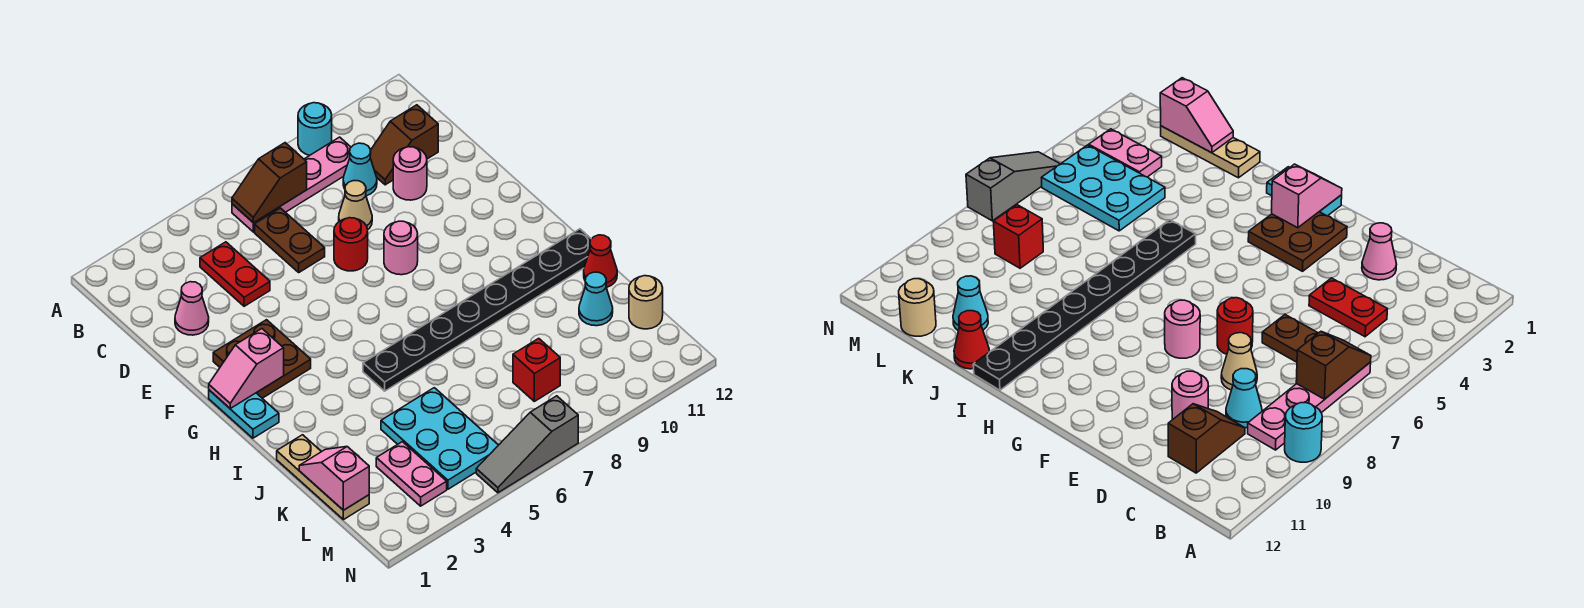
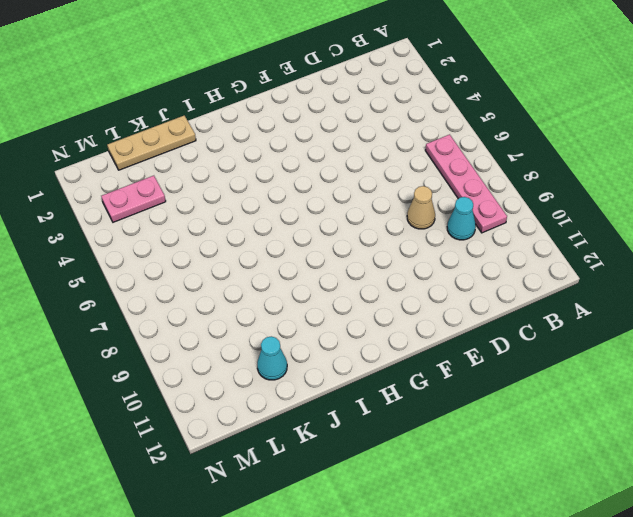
none -> cyan 1x1 round brick [298,103,332,155]
none -> red 1x2 plate [200,242,270,306]
none -> brown 1x2 plate [255,208,325,272]

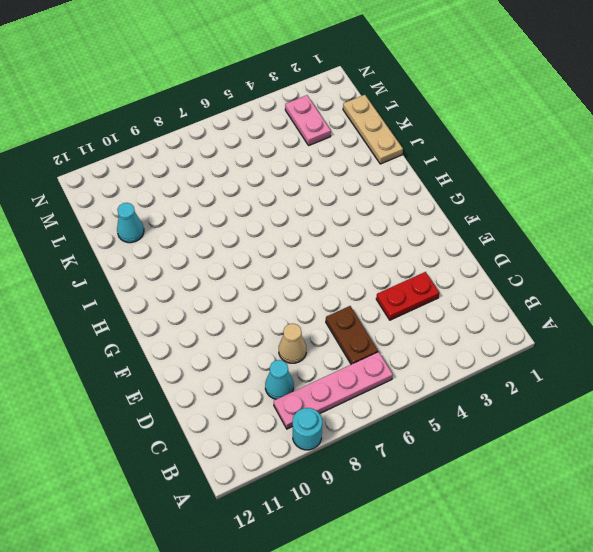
red 1x2 plate [376,272,439,320] -> red 1x2 plate turned to [200,242,270,306]
none -> brown 1x2 slope [370,105,438,185]
none -> pink 1x1 cone [175,282,209,335]
none -> pink 1x1 round brick [393,147,427,200]

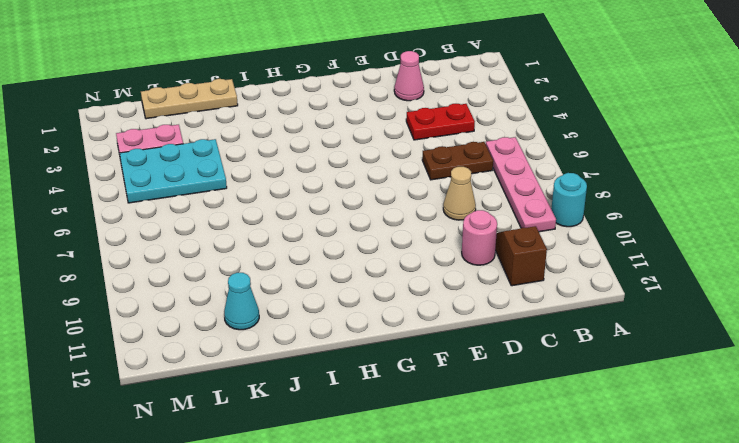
none -> cyan 1x1 cone [343,143,377,196]
none -> red 1x1 round brick [334,218,368,271]
none -> brown 2x2 plate [213,320,311,398]

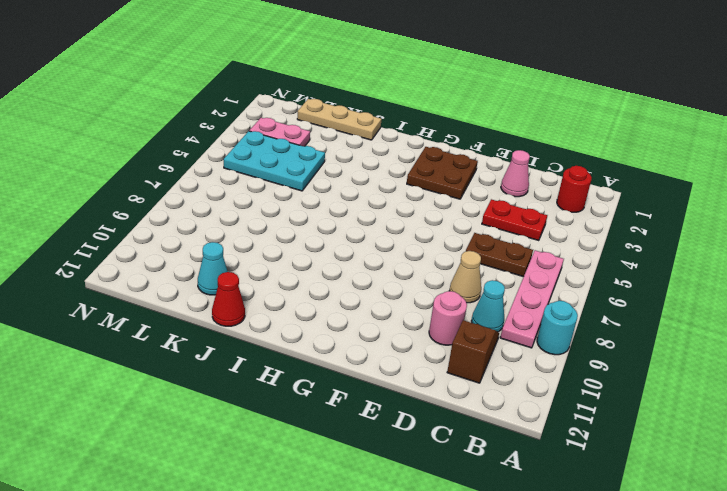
red 1x1 round brick [557,166,592,212] -> red 1x1 round brick moved to [334,218,368,271]
none -> pink 1x1 round brick [384,221,418,275]
none -> cyan 1x2 plate [209,390,279,438]
none -> black 1x8 plate [363,229,591,391]

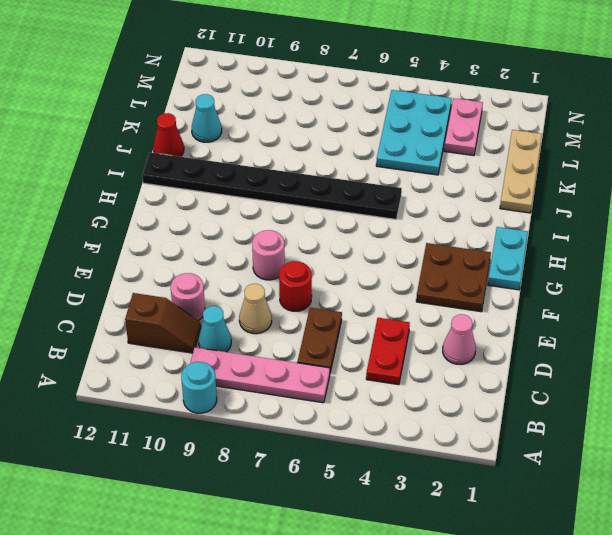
none -> red 1x1 brick [513,338,560,401]
none -> tan 1x1 round brick [629,276,663,329]
none -> grey 1x3 slope [476,396,578,493]

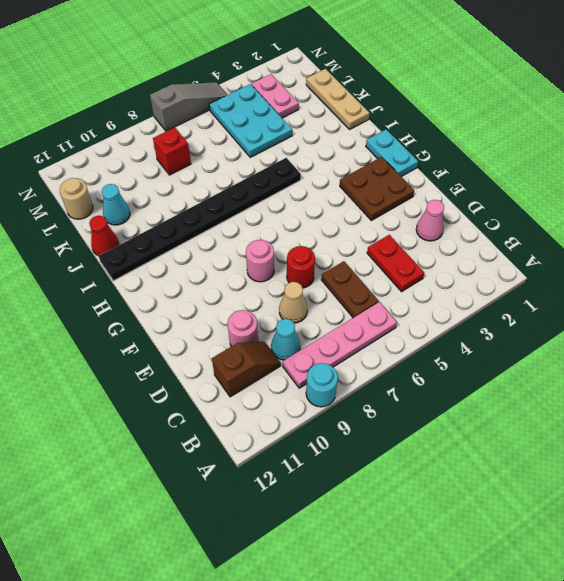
none -> brown 1x2 slope [232,143,307,223]
none -> pink 1x2 slope [209,329,284,408]
none -> pink 1x2 slope [299,447,369,510]

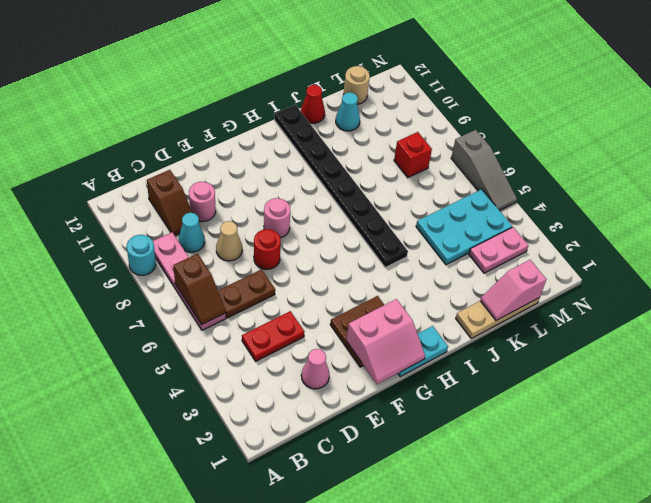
pink 2x2 slope [346,299,425,384] -> pink 1x2 slope [209,329,284,408]

